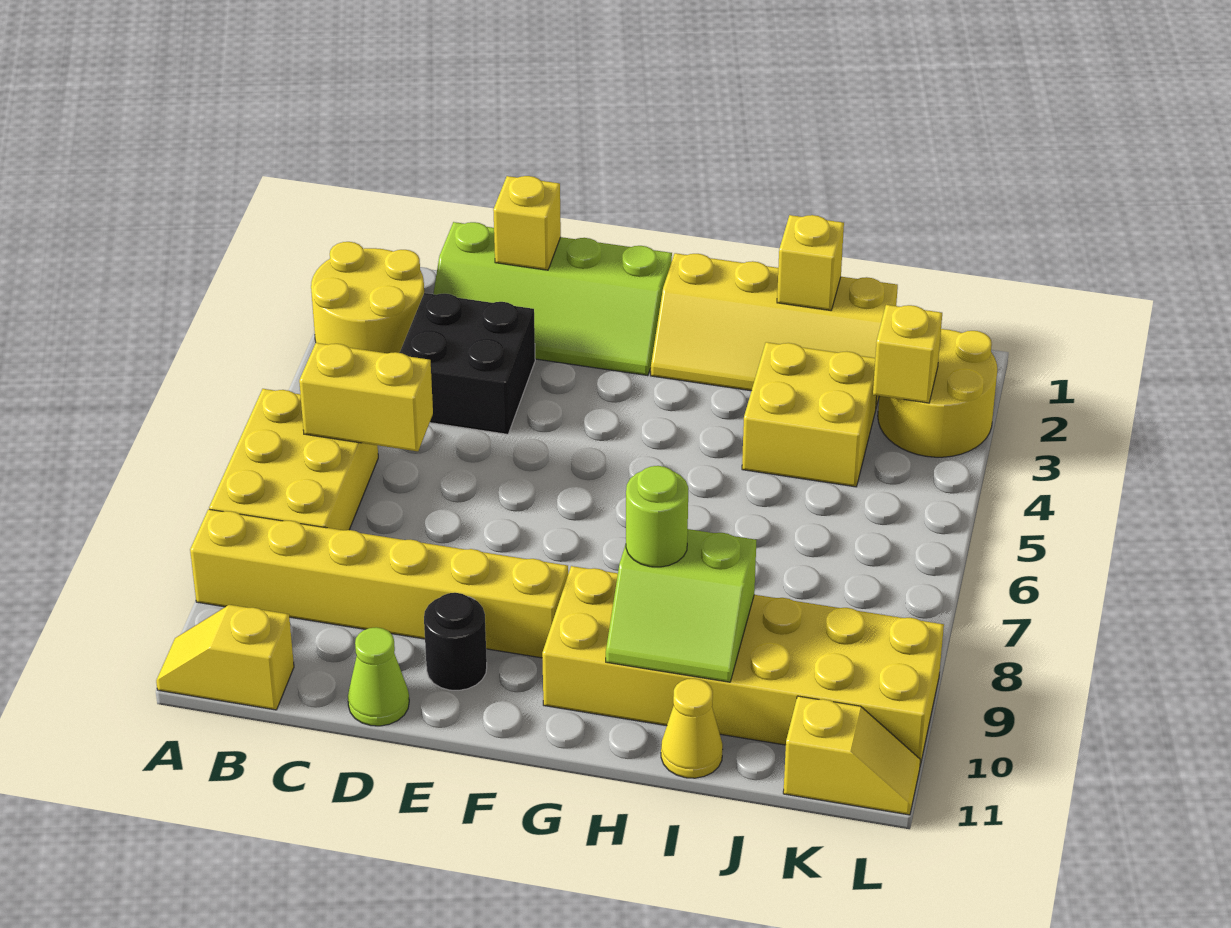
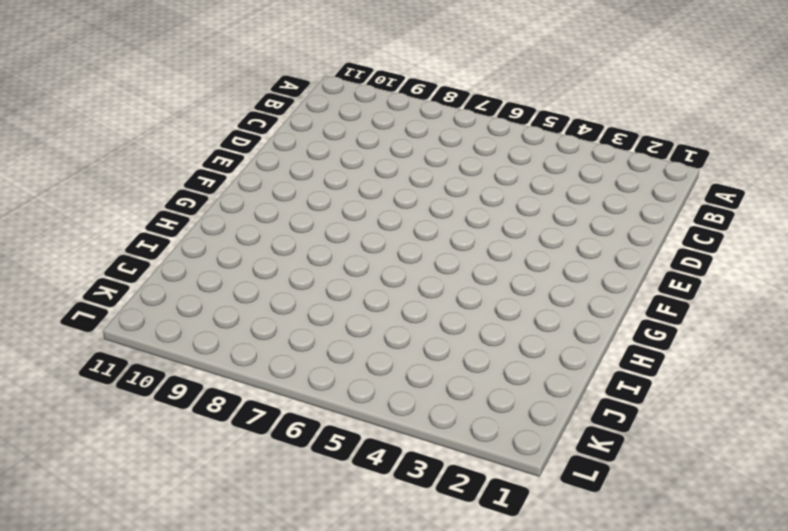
none -> yellow 2x2 round brick [311,242,424,353]
none -> yellow 2x3 brick [209,389,378,530]
none -> yellow 1x6 brick [190,509,568,658]

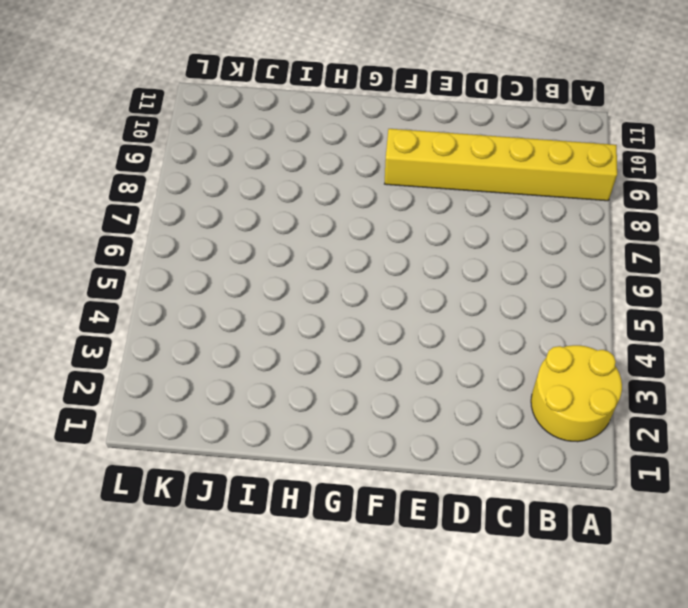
none -> yellow 2x3 brick [209,389,378,530]
none -> yellow 1x2 slope [156,605,294,710]
none -> lime 2x4 slope [433,222,672,376]

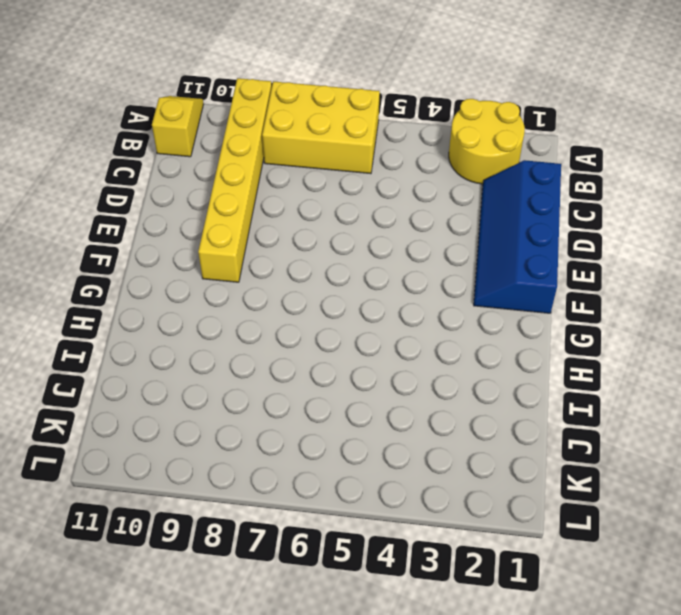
blue 2x4 slope [474,160,561,313] -> lime 2x4 slope [433,222,672,376]
none -> black 2x2 brick [400,293,535,434]
none -> lime 1x1 cone [348,627,409,726]
none -> black 1x1 round brick [424,593,487,691]

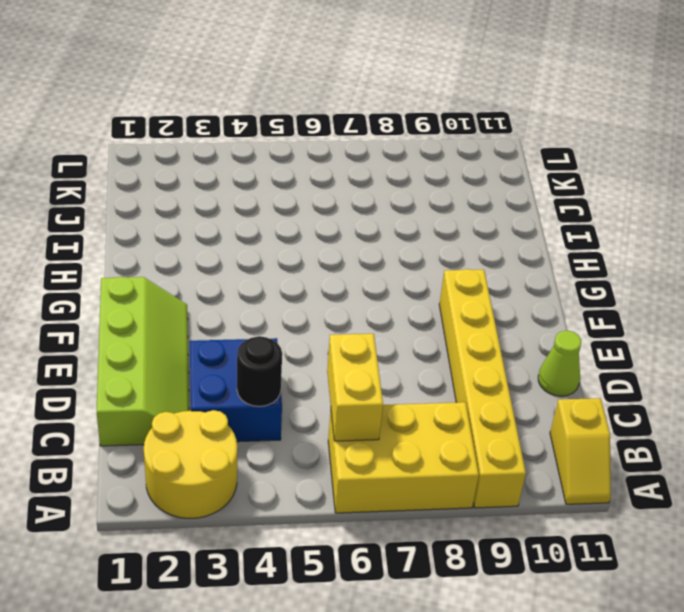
blue 2x2 brick [190,338,282,442] -> black 2x2 brick [400,293,535,434]
black 1x1 round brick [237,336,282,406] -> black 1x1 round brick moved to [424,593,487,691]
none -> yellow 2x4 slope [651,253,898,407]
none -> yellow 2x6 brick [542,566,944,765]
none -> yellow 2x2 brick [742,342,877,487]

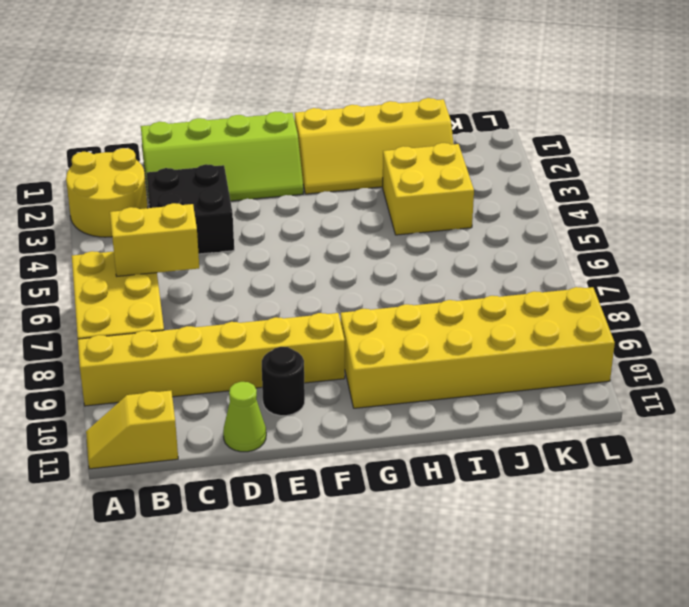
none -> yellow 1x1 cone [661,678,723,778]
none -> yellow 2x2 round brick [878,329,997,457]
none -> yellow 1x2 slope [783,696,920,815]

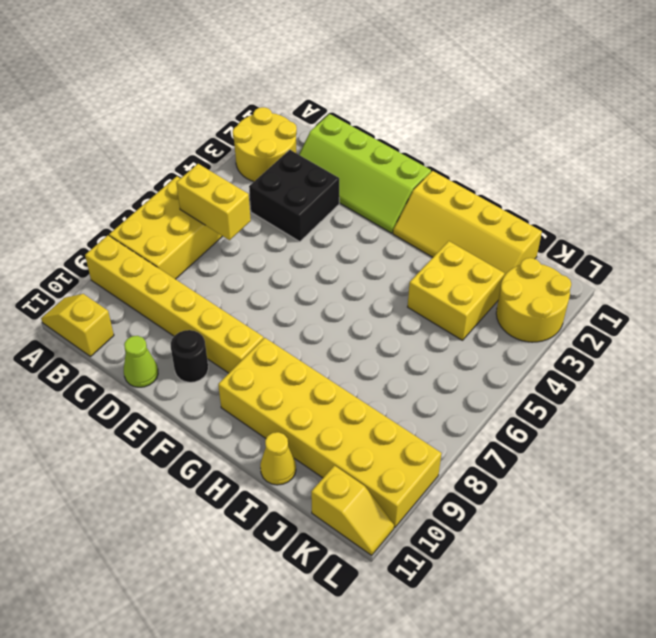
none -> yellow 1x1 brick [493,176,561,270]
none -> lime 2x2 slope [606,529,756,682]
none -> yellow 1x1 brick [777,215,844,310]

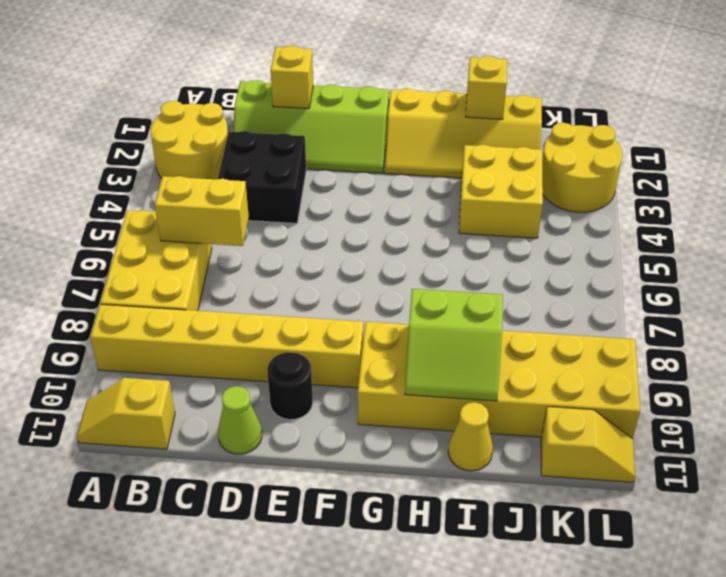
none -> yellow 1x1 brick [873,305,942,403]
none -> lime 1x1 round brick [626,466,688,567]

